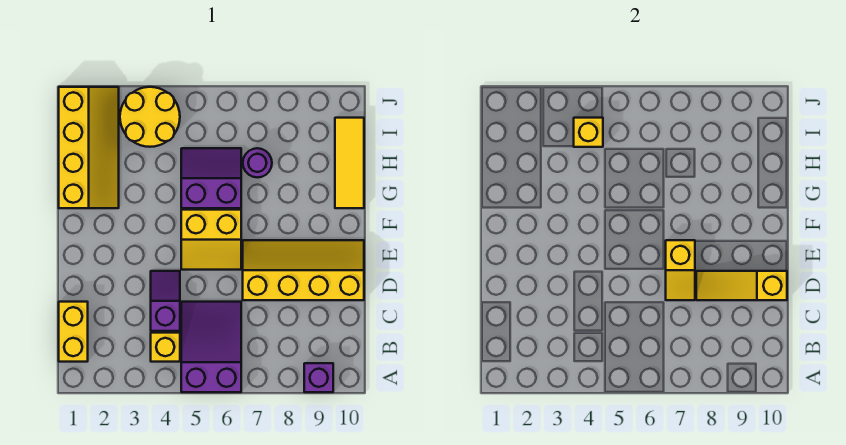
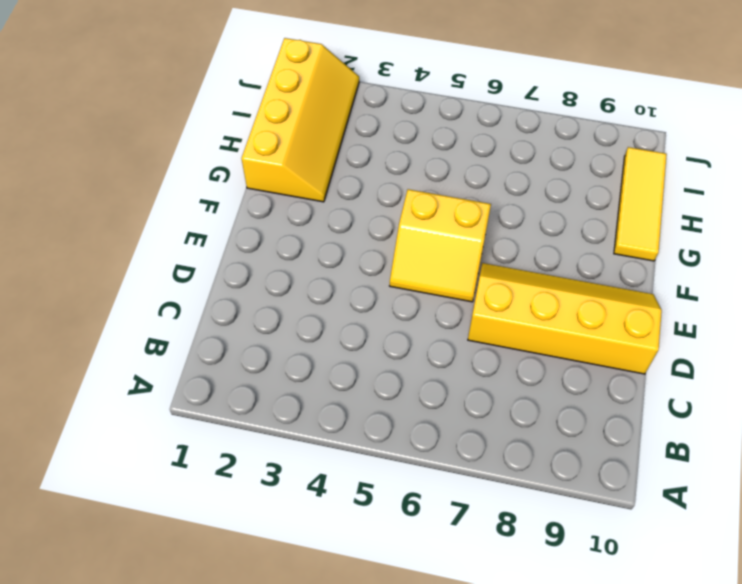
none -> purple 2x3 slope [181,302,241,392]
none -> purple 1x1 brick [304,363,333,392]
none -> yellow 1x2 brick [59,302,88,362]

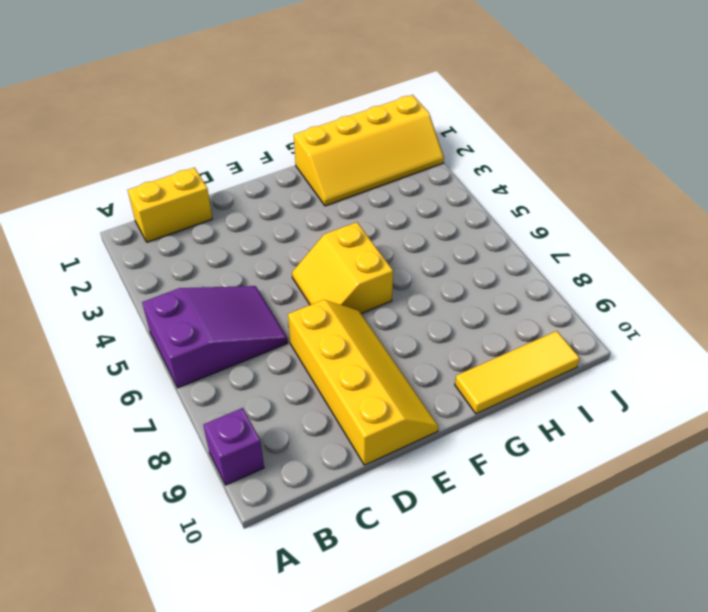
none -> yellow 1x1 brick [151,333,180,362]
none -> purple 1x2 slope [151,271,180,331]
none -> purple 2x2 slope [181,148,241,208]

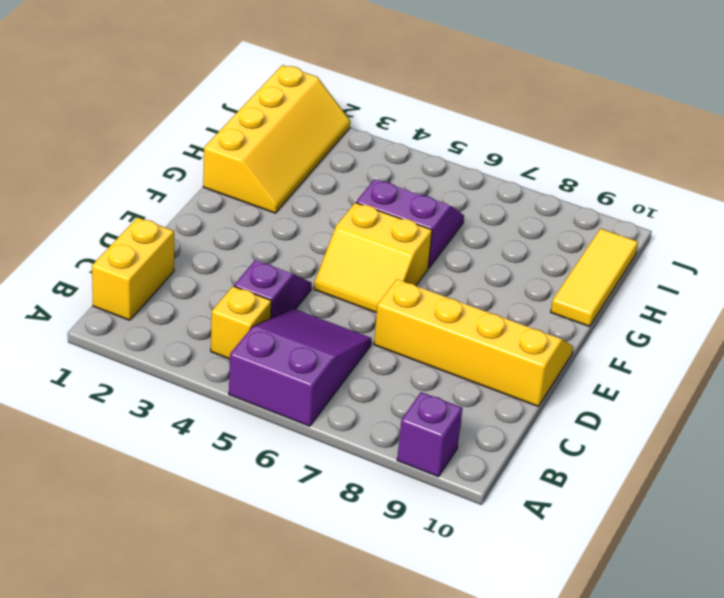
none -> purple 1x1 round brick [243,148,272,178]
none -> yellow 2x2 round brick [120,87,180,147]
none -> yellow 1x2 slope [666,240,695,300]

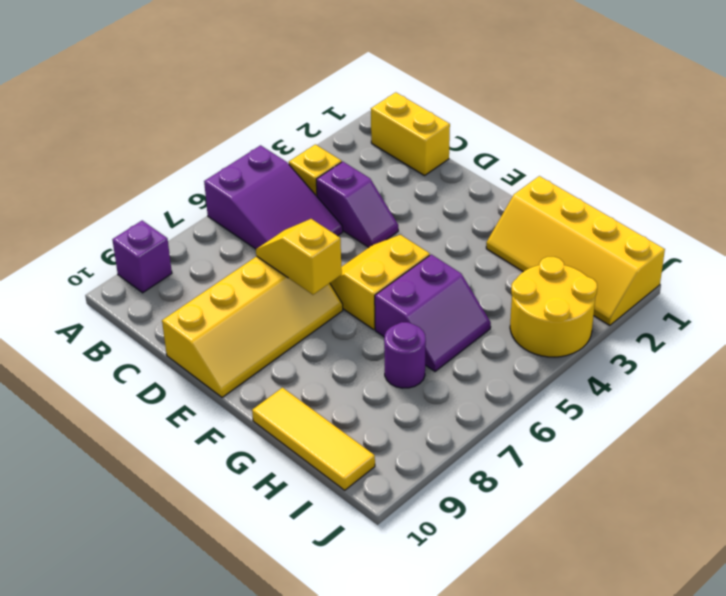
none -> yellow 1x3 slope [696,271,787,300]
none -> yellow 1x1 brick [574,118,603,147]

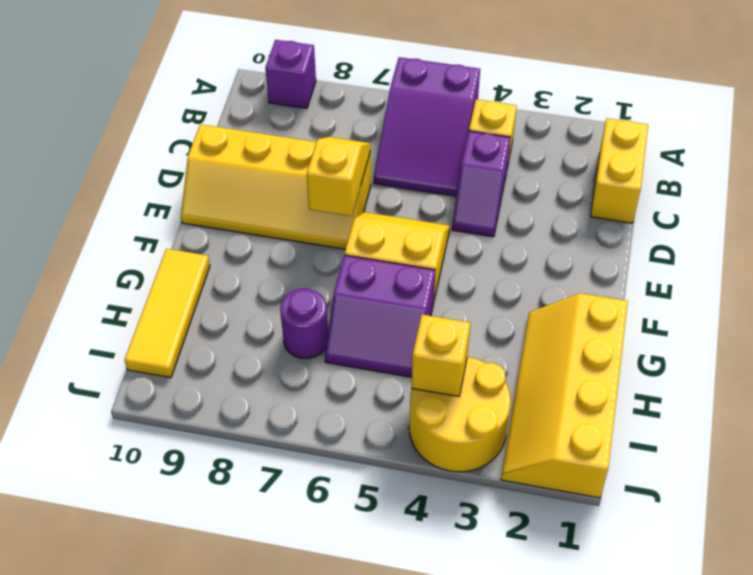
none -> yellow 1x3 slope [696,271,787,300]

